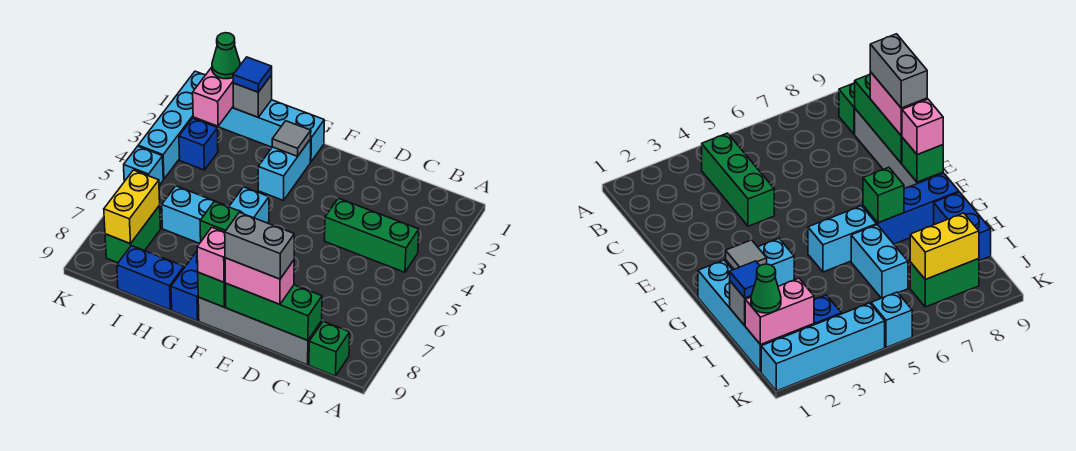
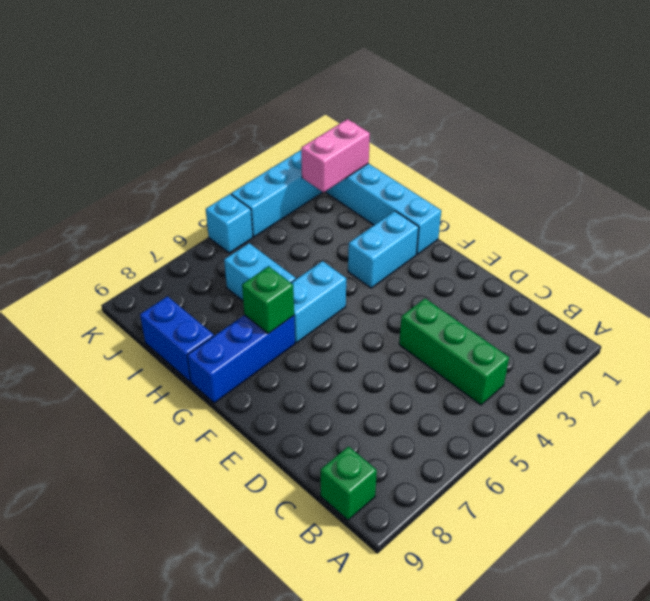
none -> grey 1x4 brick [198,297,322,365]
none -> blue 1x1 brick [179,118,218,170]
none -> green 1x2 brick [105,205,161,263]

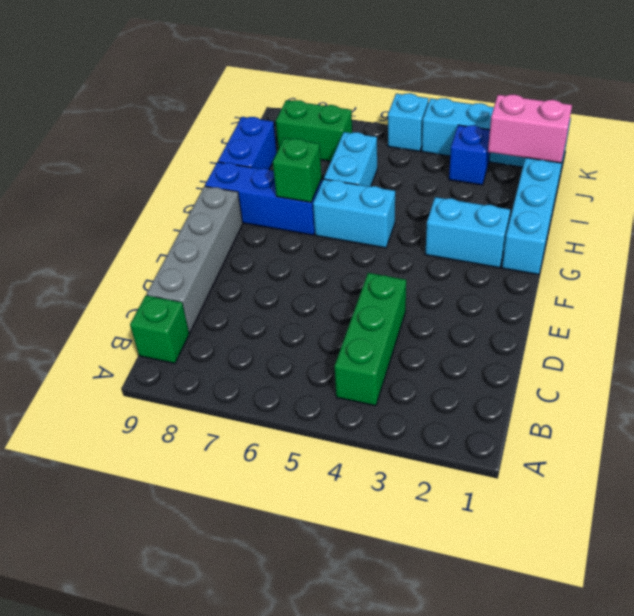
none -> green 1x3 brick [226,283,322,341]
none -> green 1x1 brick [198,272,226,307]
none -> grey 1x1 tile [272,121,311,156]

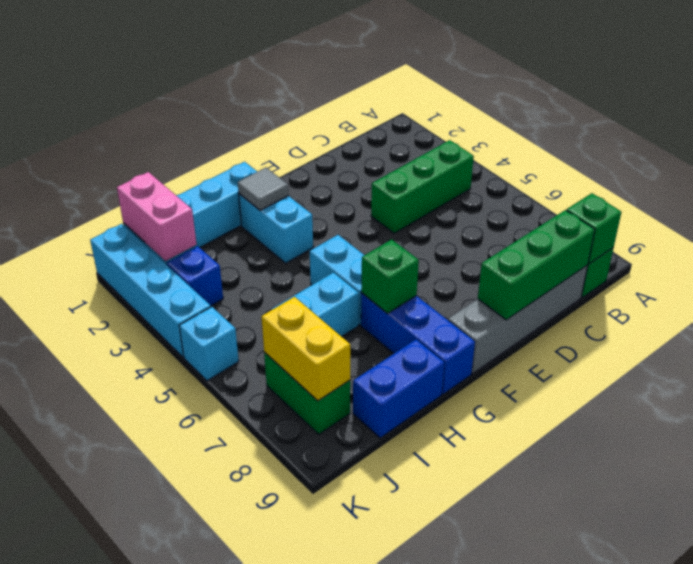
green 1x1 brick [567,193,621,264] -> green 1x1 brick moved to [198,272,226,307]
none -> grey 1x1 brick [233,75,272,117]
none -> pink 1x2 brick [225,258,294,304]
none -> pink 1x1 brick [197,227,225,282]

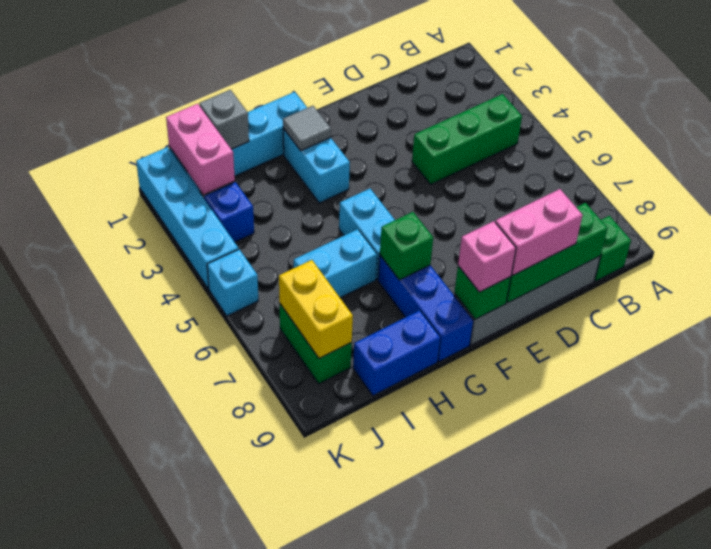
none -> blue 1x1 tile [233,57,272,92]
none -> green 1x1 cone [212,33,240,79]
none -> grey 1x2 brick [225,212,294,279]

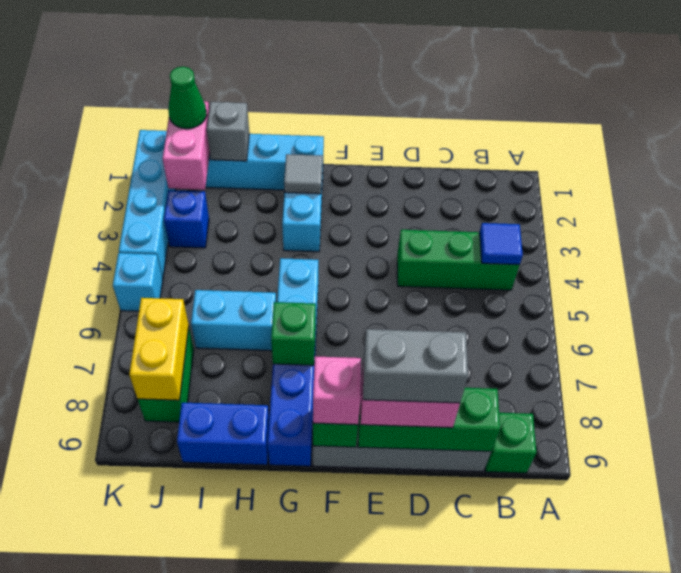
blue 1x1 tile [480,223,523,265] -> blue 1x1 tile moved to [233,57,272,92]

